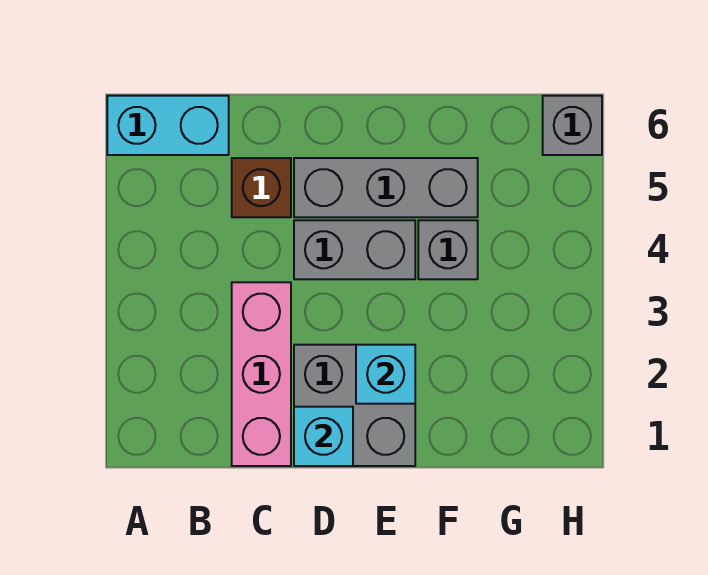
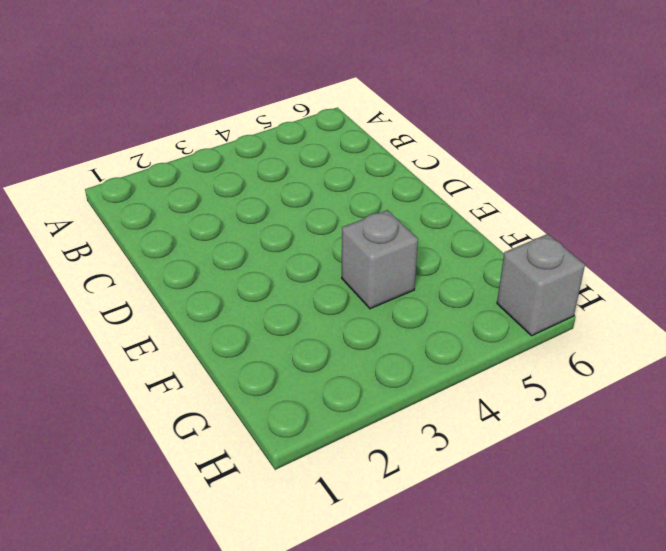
none -> cyan 1x2 brick [107,96,229,155]
none -> pink 1x3 brick [232,282,291,466]

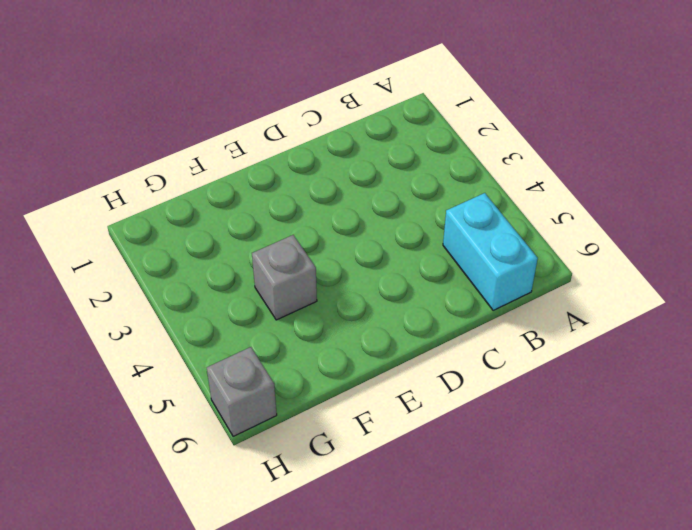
cyan 1x2 brick [443,193,538,311] -> cyan 1x2 brick turned to [107,96,229,155]
none -> pink 1x3 brick [232,282,291,466]
none -> brown 1x1 brick [232,158,291,217]

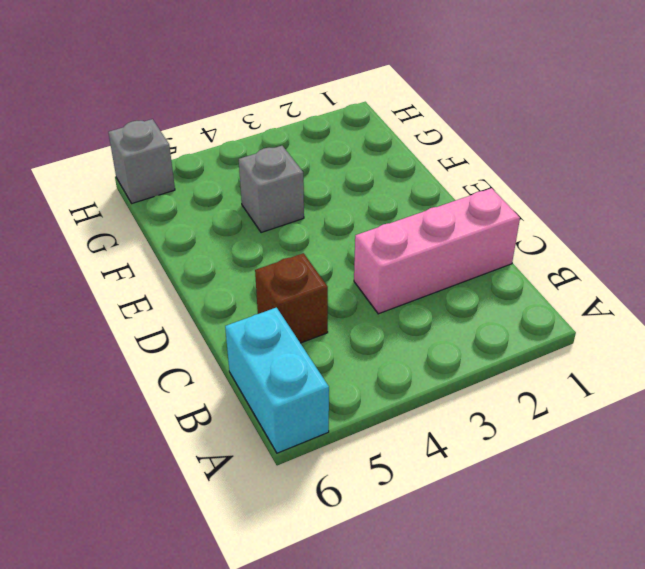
none -> grey 2x2 brick [294,345,415,466]
none -> grey 1x2 brick [294,220,415,279]

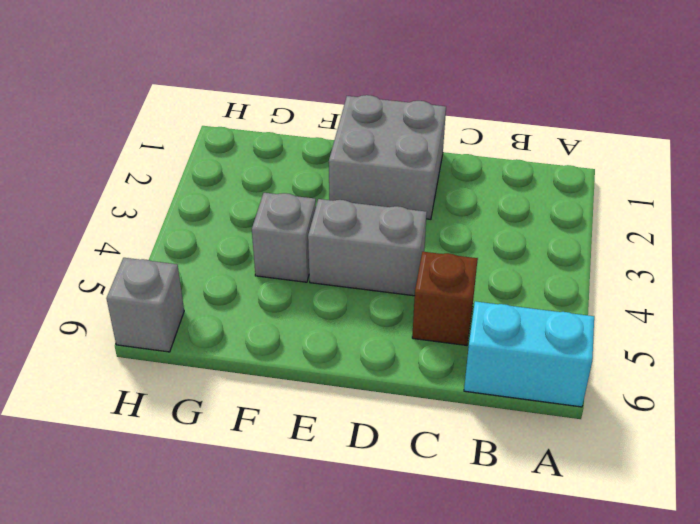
none -> pink 1x3 brick [232,282,291,466]
none -> grey 1x3 brick [294,158,478,217]

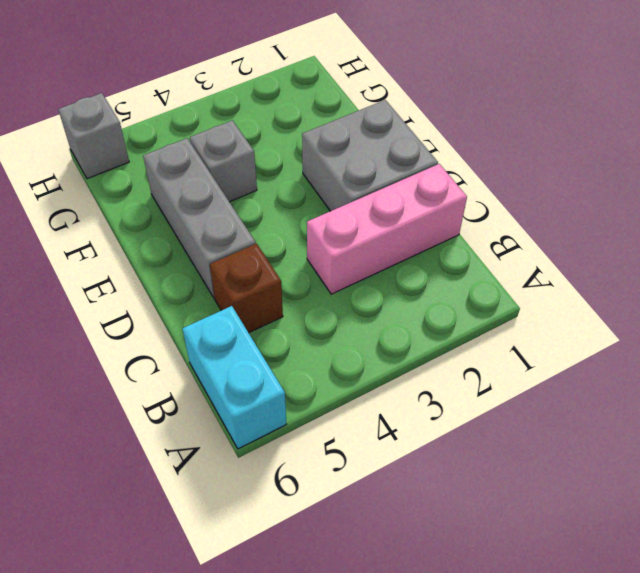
none -> grey 1x2 brick [294,220,415,279]
none -> cyan 1x1 brick [294,407,353,466]

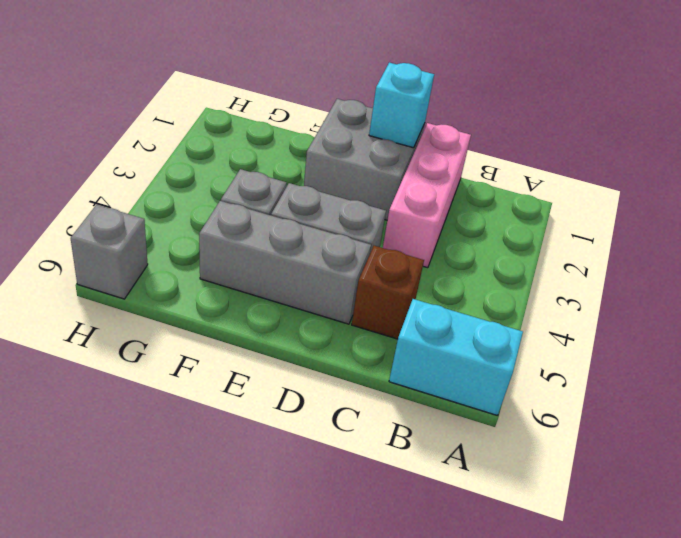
none -> cyan 1x1 brick [356,345,415,404]

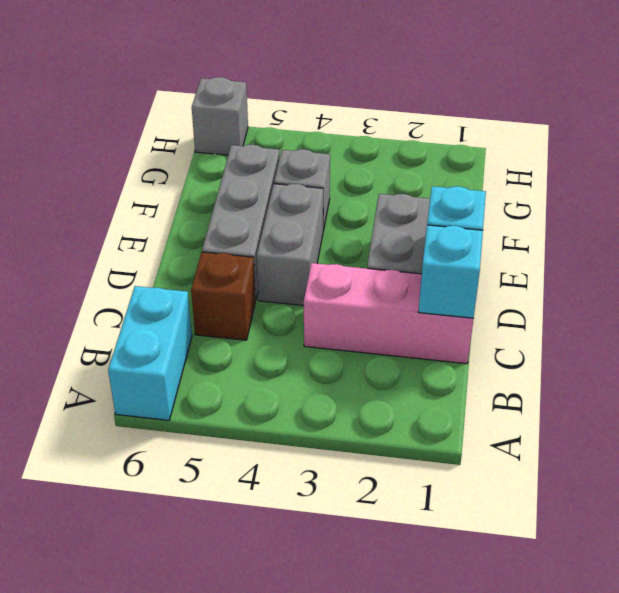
cyan 1x1 brick [418,225,483,318] -> cyan 1x1 brick moved to [356,345,415,404]

